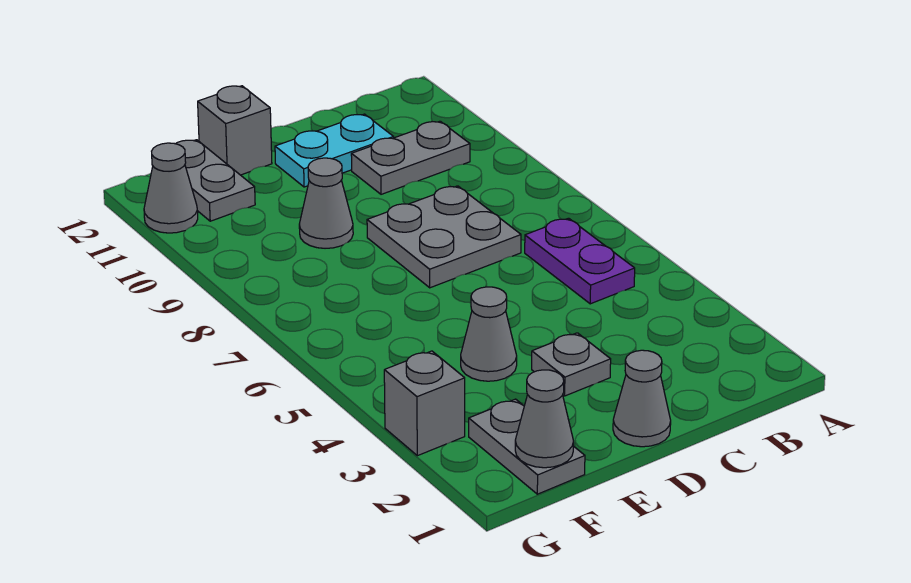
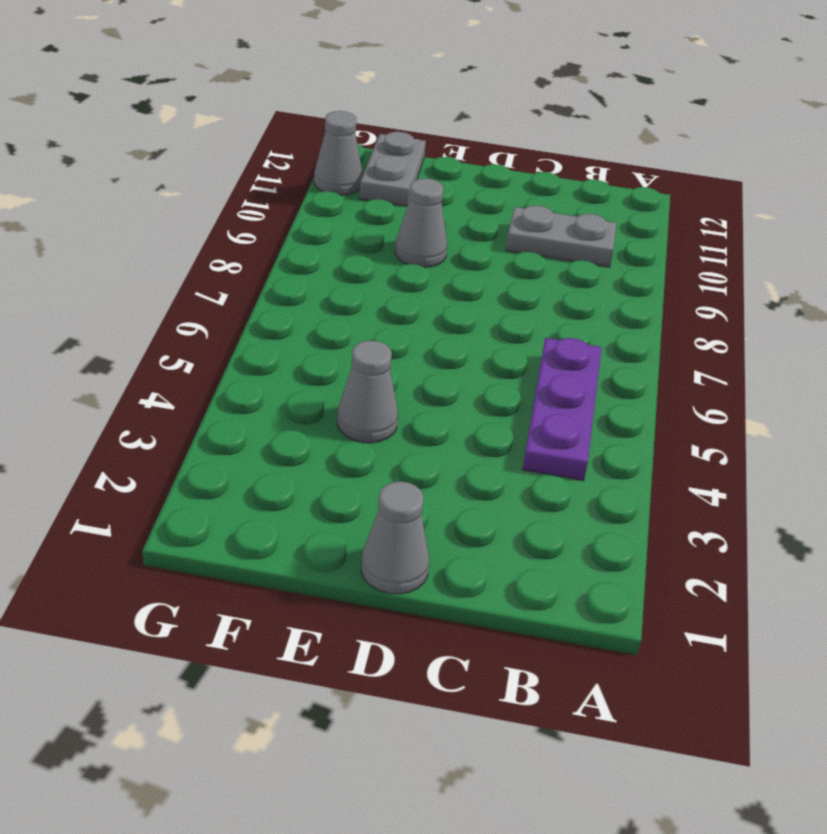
purple 1x3 plate [522,338,602,481] -> purple 1x2 plate [525,218,635,304]
none -> grey 2x2 plate [367,186,521,288]
none -> cyan 1x2 plate [275,114,394,187]
none -> grey 1x1 plate [532,333,611,396]

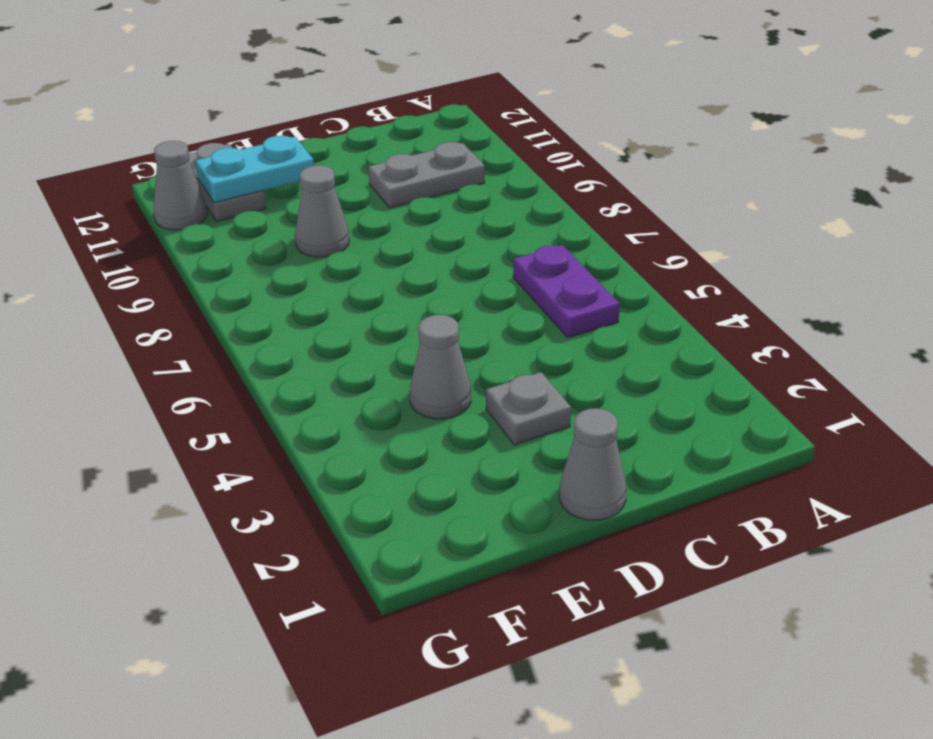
cyan 1x2 plate [195,135,314,203] -> cyan 1x2 plate moved to [275,114,394,187]
none -> grey 2x2 plate [367,186,521,288]
none -> grey 1x1 brick [198,86,272,175]
none -> grey 1x2 plate [469,399,585,494]

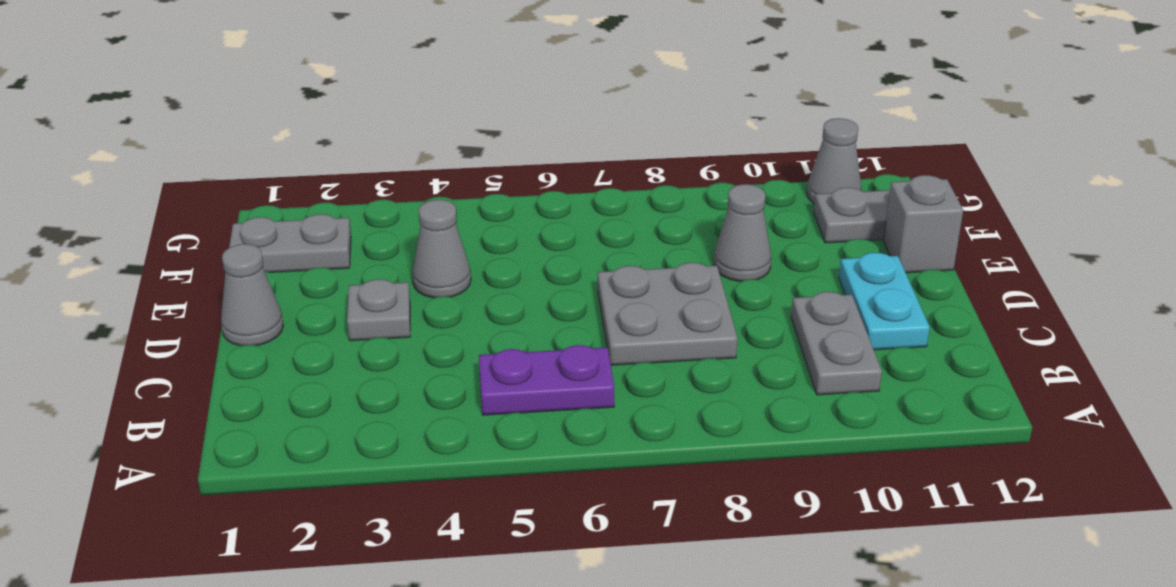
none -> grey 1x1 brick [384,351,465,456]
none -> grey 1x1 cone [515,370,574,468]

